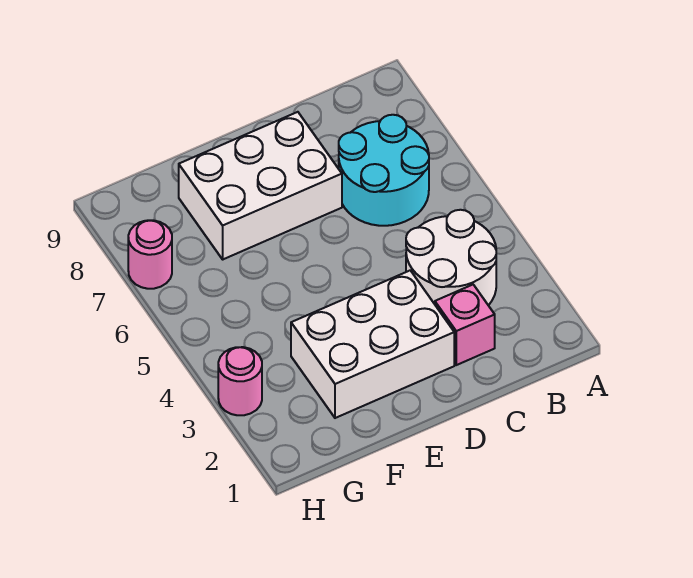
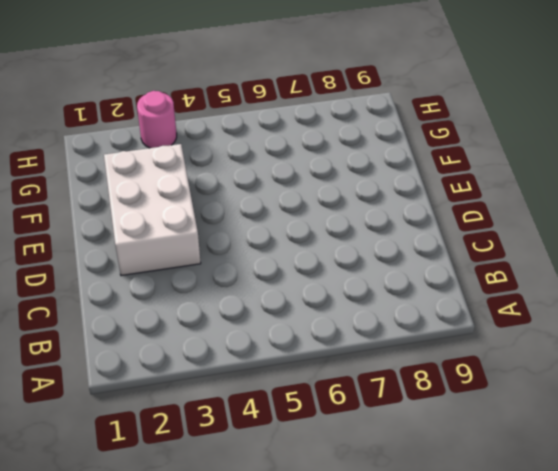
none -> white 2x2 round brick [406,210,496,305]
none -> cyan 2x2 round brick [339,115,429,226]

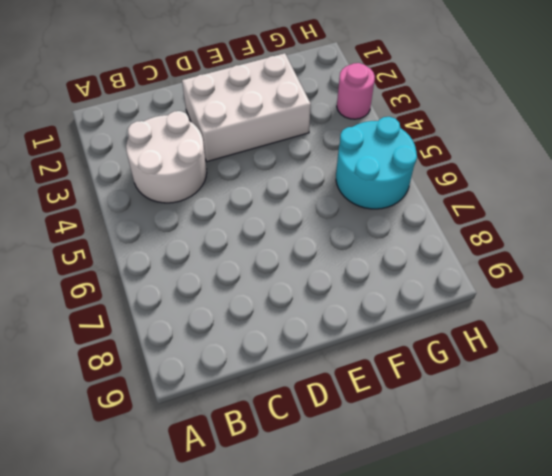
cyan 2x2 round brick [336,117,417,209] -> cyan 2x2 round brick moved to [339,115,429,226]
none -> pink 1x1 brick [435,285,495,365]
none -> white 2x3 brick [179,112,342,259]

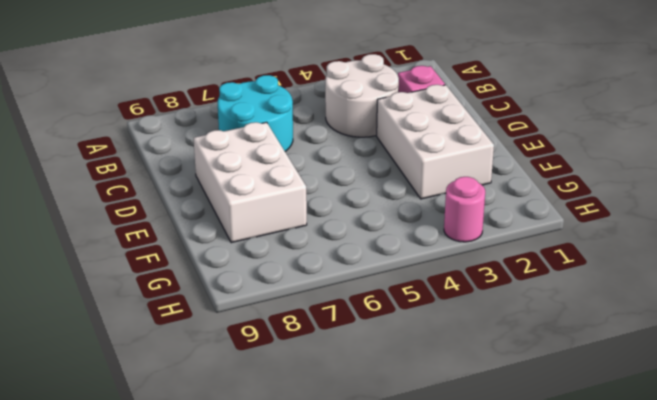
none -> pink 1x1 round brick [128,220,172,289]

